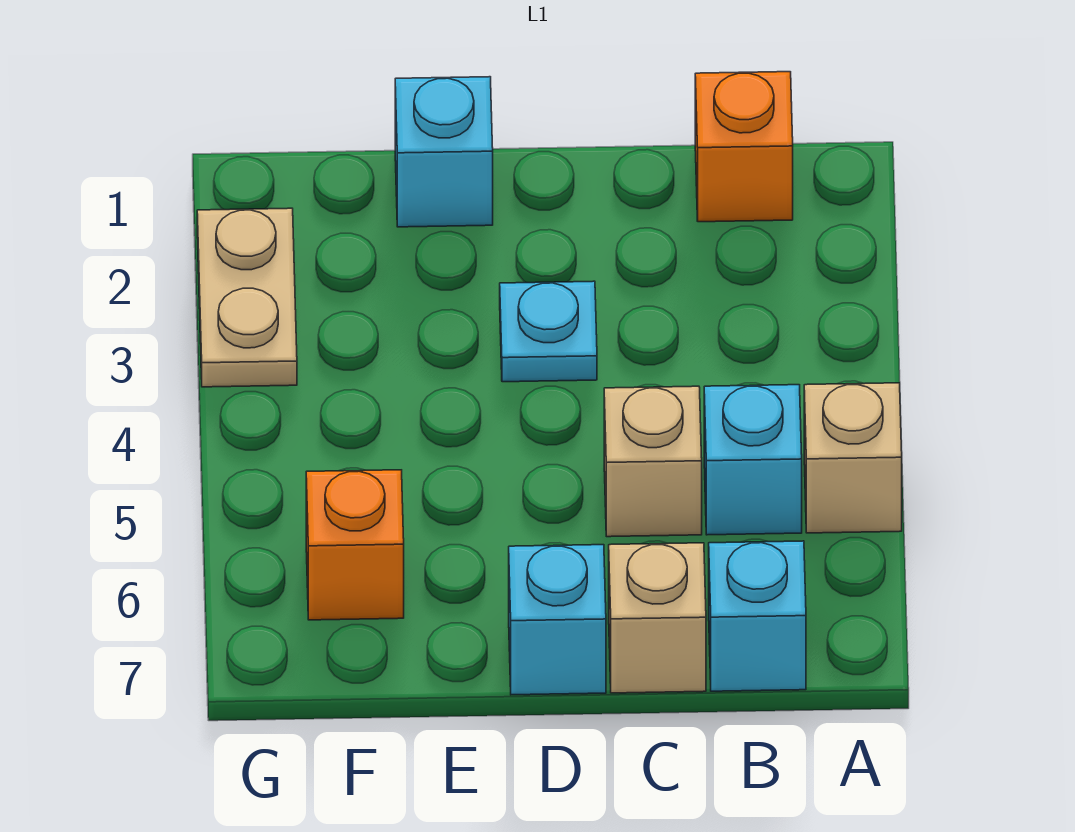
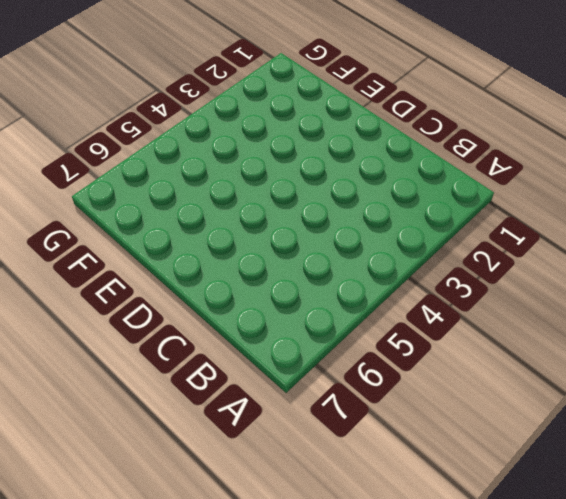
none -> tan 1x1 brick [804,383,902,533]
none -> orange 1x1 brick [695,72,793,222]

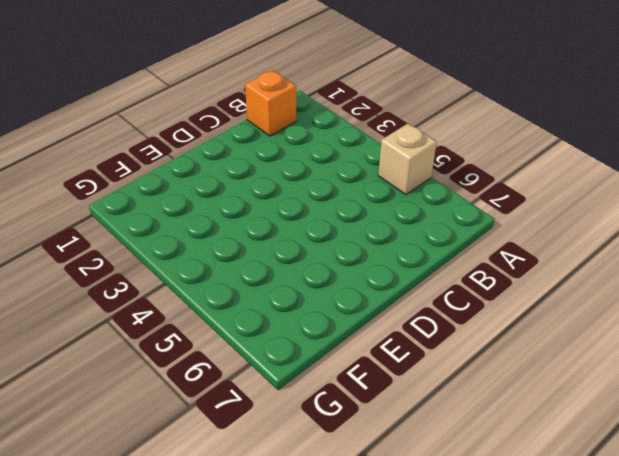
none -> cyan 1x1 brick [704,385,802,535]
none -> cyan 1x1 brick [709,541,806,691]

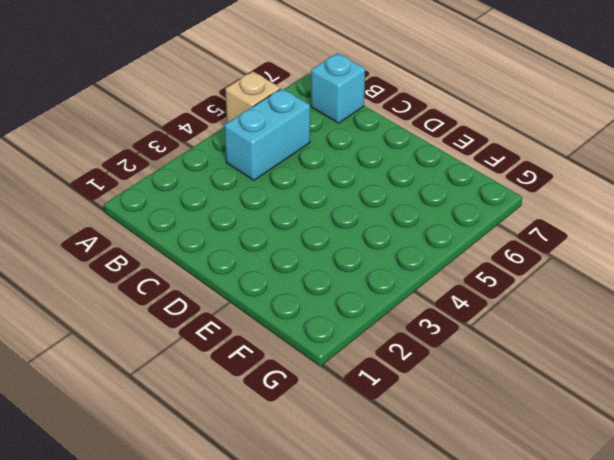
cyan 1x2 brick [224,88,310,180] -> cyan 1x1 brick [704,385,802,535]
none -> orange 1x1 brick [695,72,793,222]
none -> tan 1x1 brick [604,386,702,537]

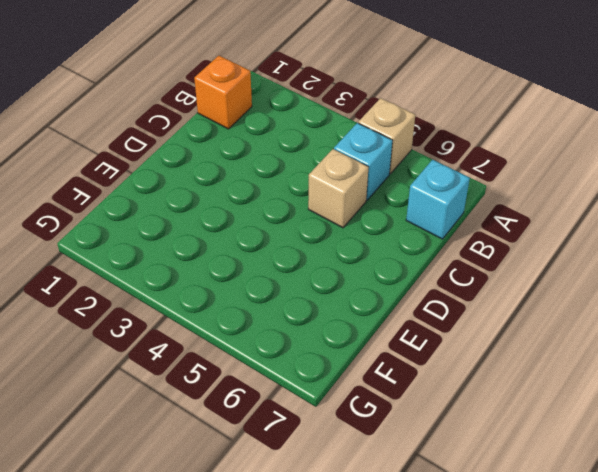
none -> tan 1x1 brick [609,543,706,693]
none -> cyan 1x1 plate [500,281,597,382]

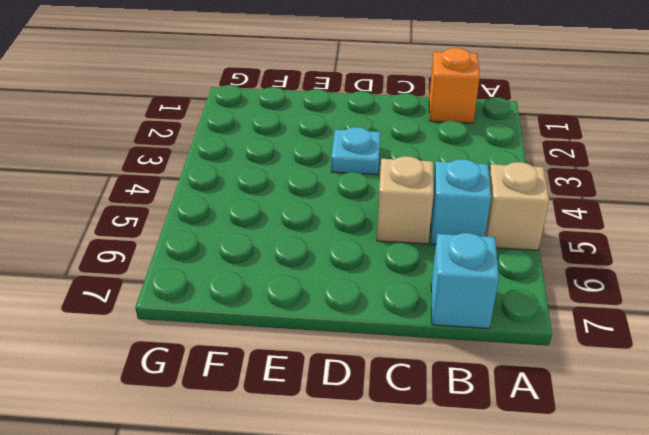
none -> tan 1x1 brick [609,543,706,693]
none -> cyan 1x1 brick [509,545,606,695]

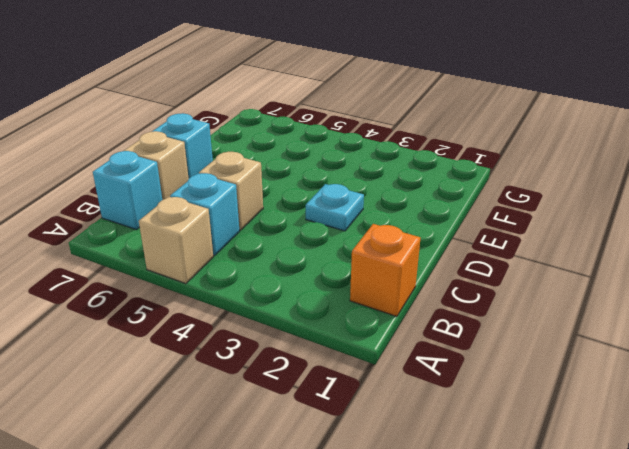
none -> cyan 1x1 brick [395,77,493,227]
none -> orange 1x1 brick [306,470,404,620]

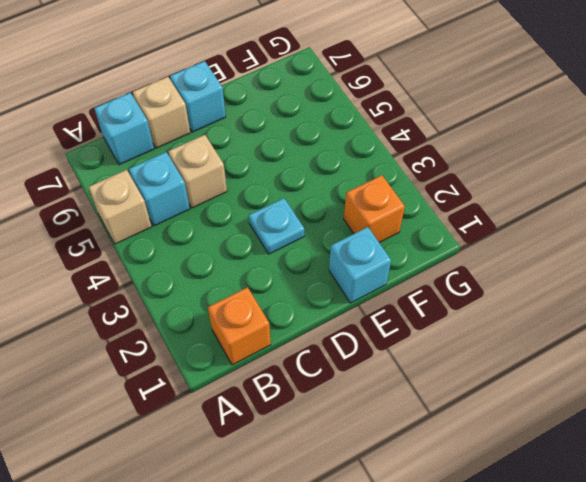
orange 1x1 brick [344,175,405,243] -> orange 1x1 brick moved to [306,470,404,620]
none -> tan 1x2 plate [197,208,297,387]

